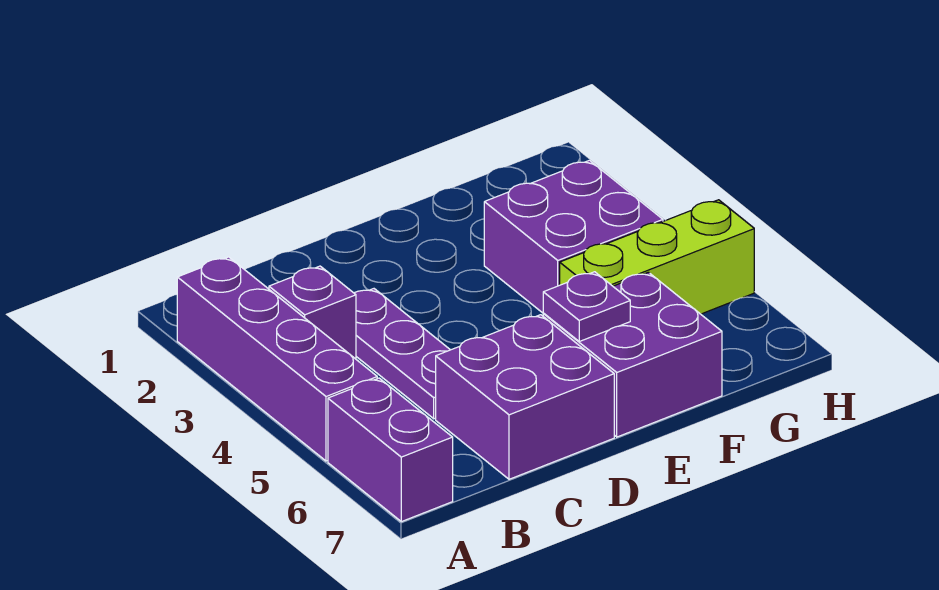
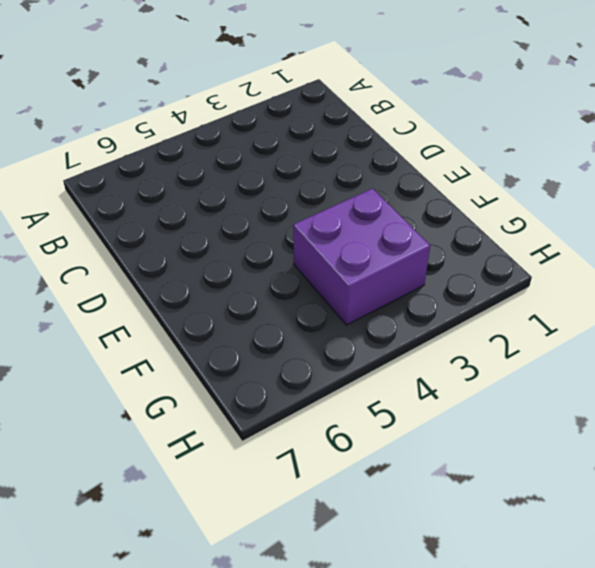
none -> purple 1x4 brick [177,257,377,461]
none -> purple 1x2 brick [328,378,453,522]

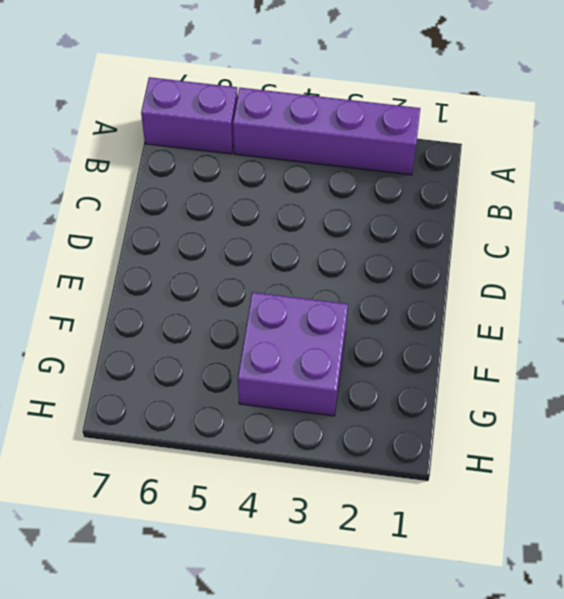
none -> purple 1x1 brick [269,266,356,359]
none -> purple 1x3 plate [354,289,450,419]

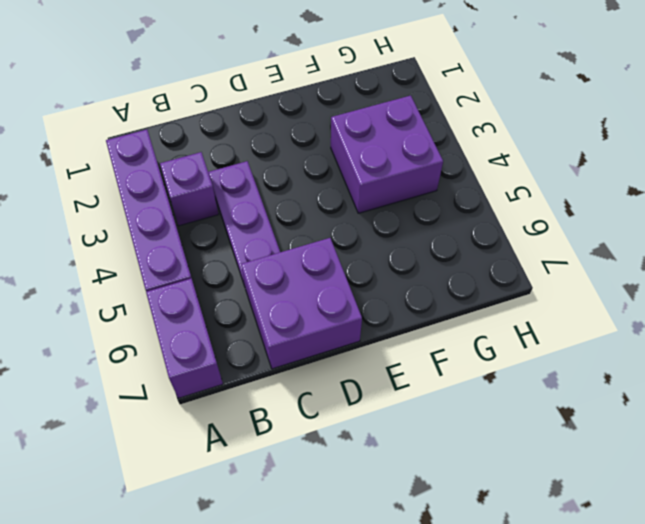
none -> purple 2x2 brick [543,272,722,437]
none -> lime 1x3 brick [560,200,754,314]

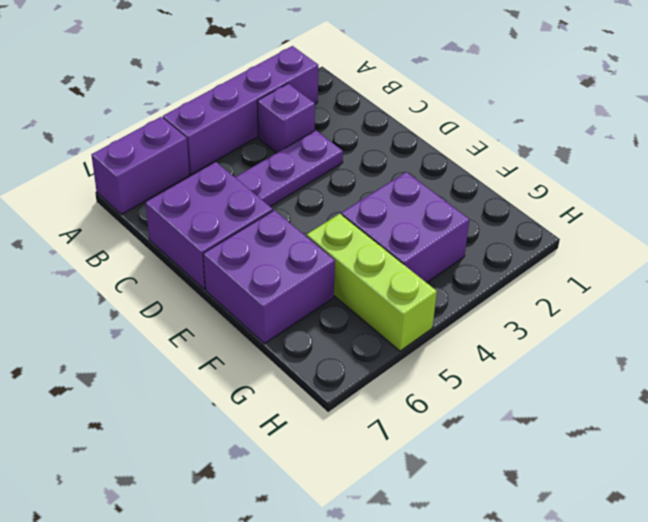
none -> purple 1x1 plate [543,272,630,341]

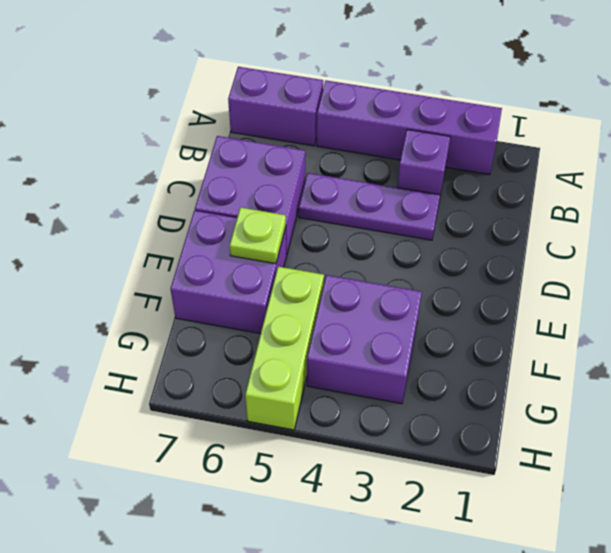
lime 1x1 plate [230,207,286,264] -> purple 1x1 plate [543,272,630,341]

